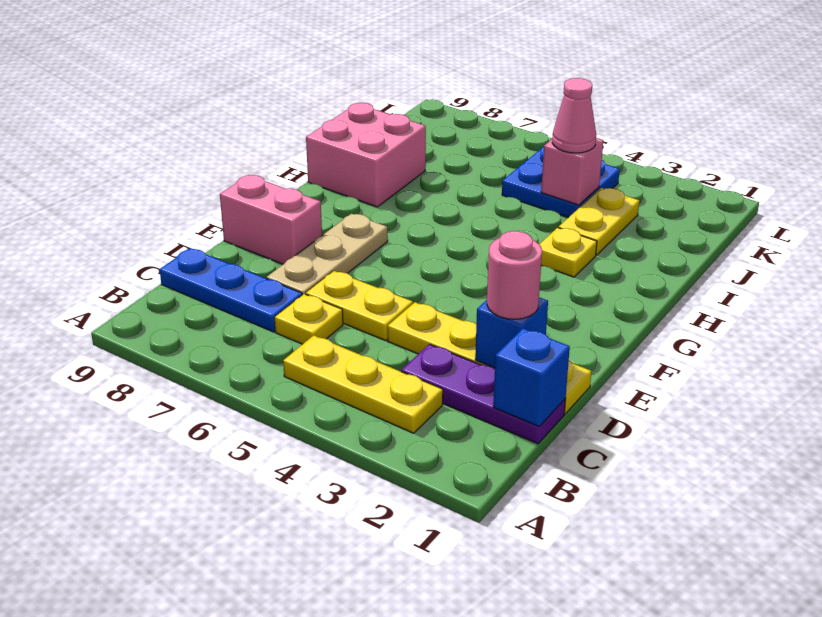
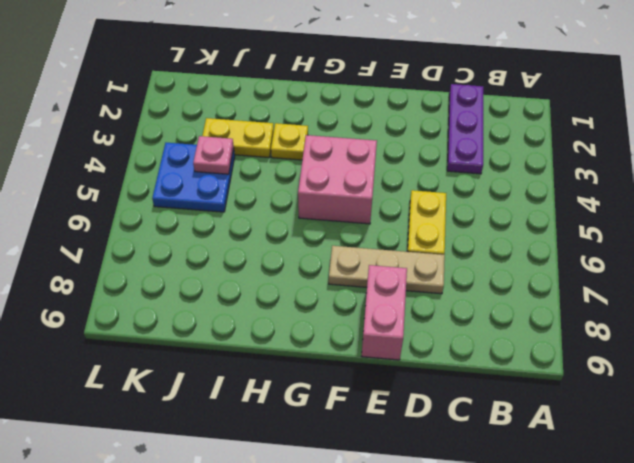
pink 2x2 brick [298,135,377,224] -> pink 2x2 brick moved to [306,103,426,207]
pink 1x1 plate [193,136,234,174] -> pink 1x1 brick [541,138,603,205]
none -> yellow 1x3 plate [283,335,443,433]
none -> yellow 1x1 plate [274,294,343,344]
none -> blue 1x3 plate [160,248,302,332]

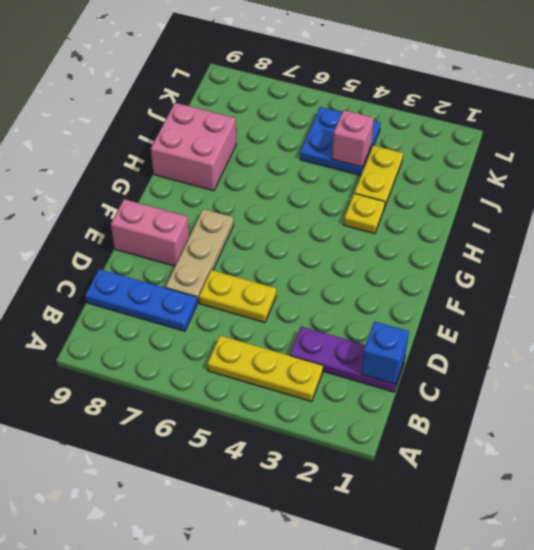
none -> yellow 1x1 plate [274,294,343,344]
none -> yellow 1x4 plate [388,302,592,414]
none -> blue 1x1 brick [475,297,548,368]

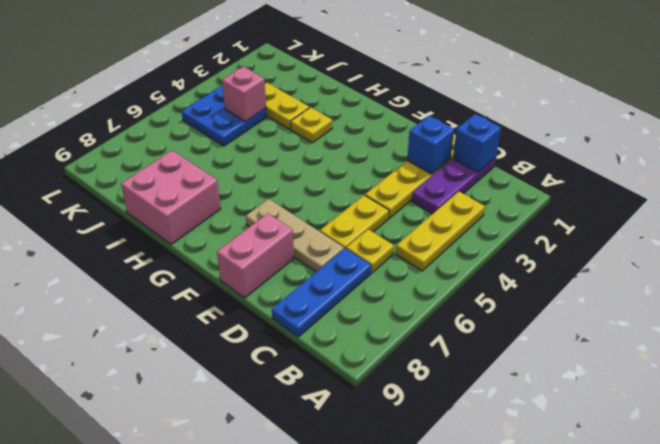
none -> pink 1x1 round brick [487,231,542,319]
none -> pink 1x1 cone [552,78,596,153]

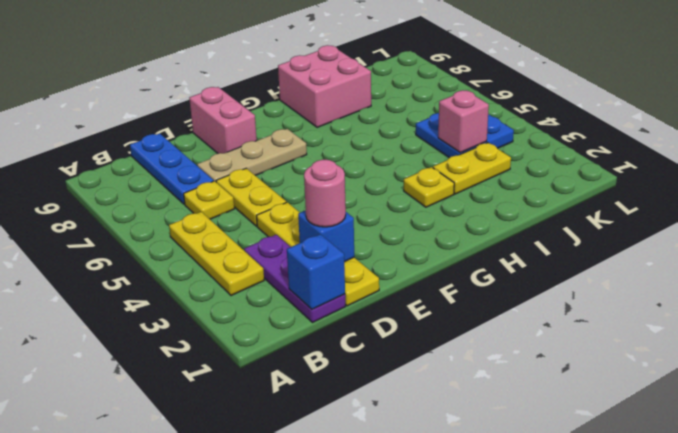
none -> pink 1x1 cone [552,78,596,153]

